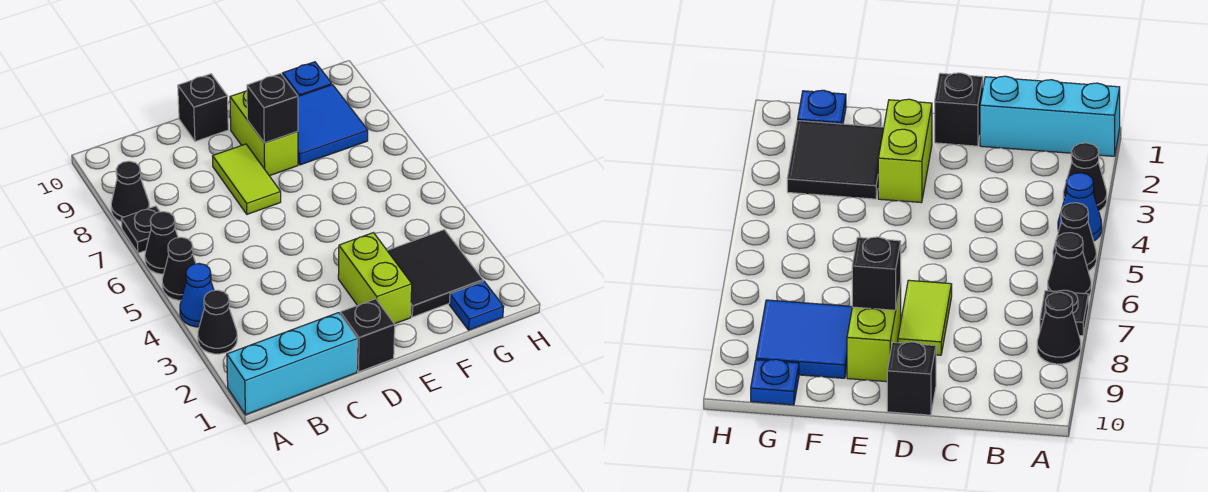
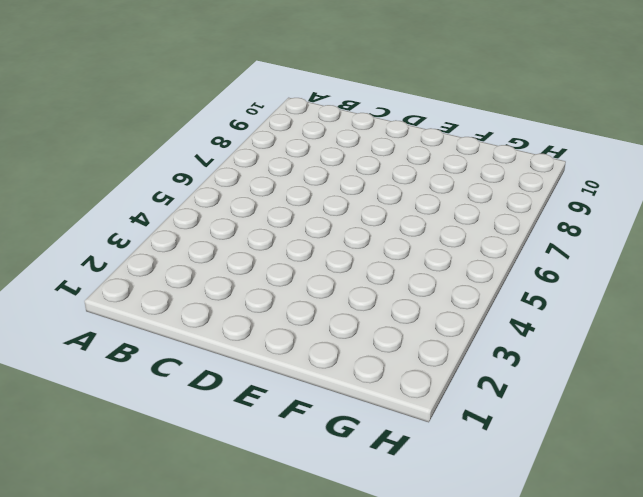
none -> cyan 1x3 brick [227,313,357,415]
none -> black 1x1 cone [198,290,237,354]
none -> blue 1x1 cone [180,264,214,327]

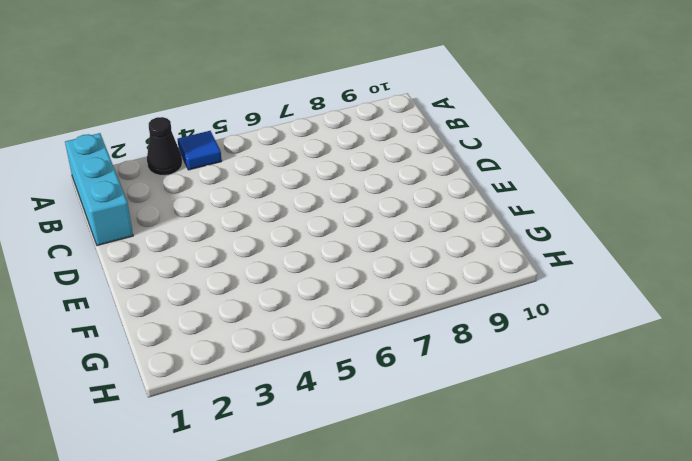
blue 1x1 tile [178,131,222,170] -> blue 1x1 cone [180,264,214,327]
none -> black 1x1 cone [162,237,196,300]
none -> black 1x1 cone [145,212,178,274]
none -> black 1x1 plate [121,206,160,253]

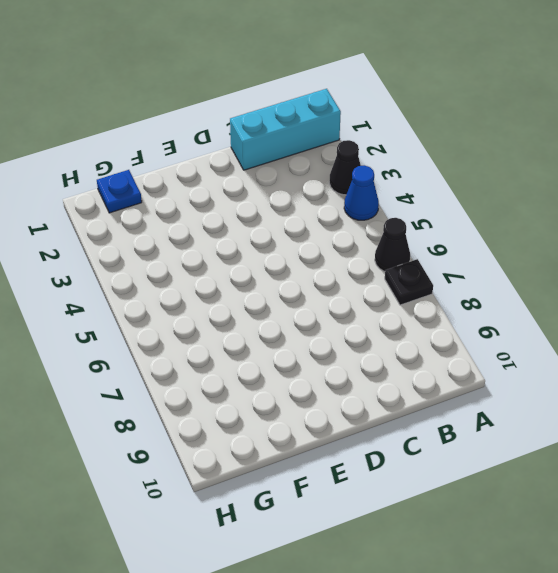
none -> black 1x1 cone [162,237,196,300]
none -> black 1x1 cone [111,161,149,221]
none -> black 1x1 brick [340,299,395,372]

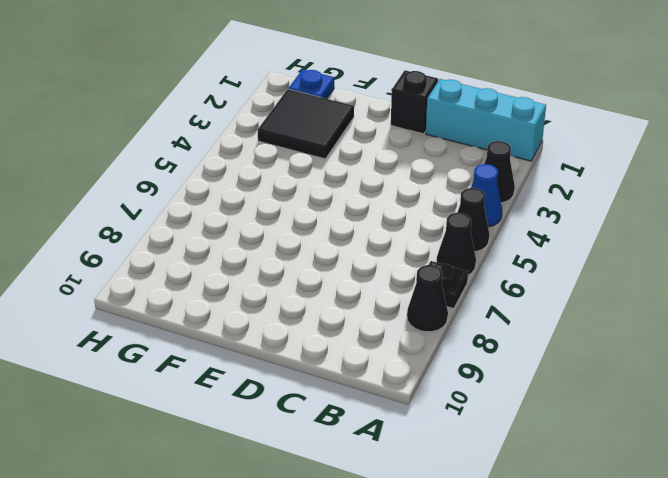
none -> lime 1x2 tile [213,144,281,214]
none -> black 1x1 brick [178,74,228,141]
none -> lime 1x2 brick [338,233,412,324]

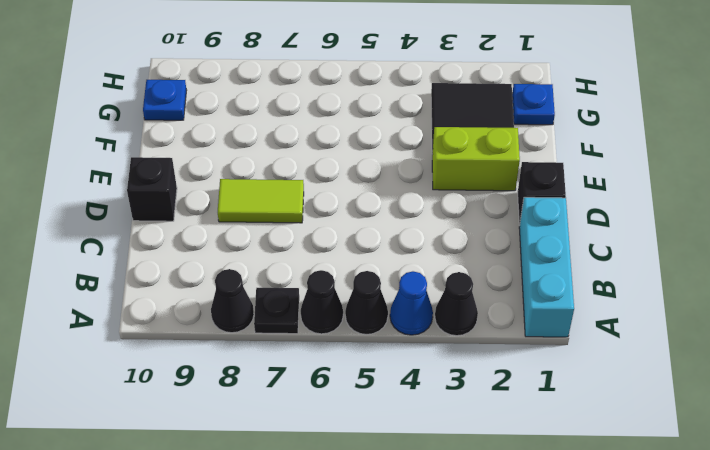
none -> lime 1x2 brick [230,91,298,176]
none -> blue 2x2 tile [298,85,368,165]
none -> black 1x1 brick [247,74,298,143]

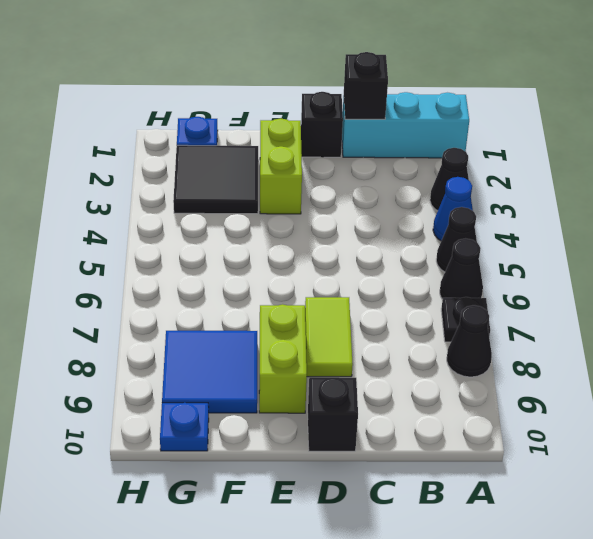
black 1x1 brick [344,52,388,119] -> black 1x1 brick moved to [247,74,298,143]

